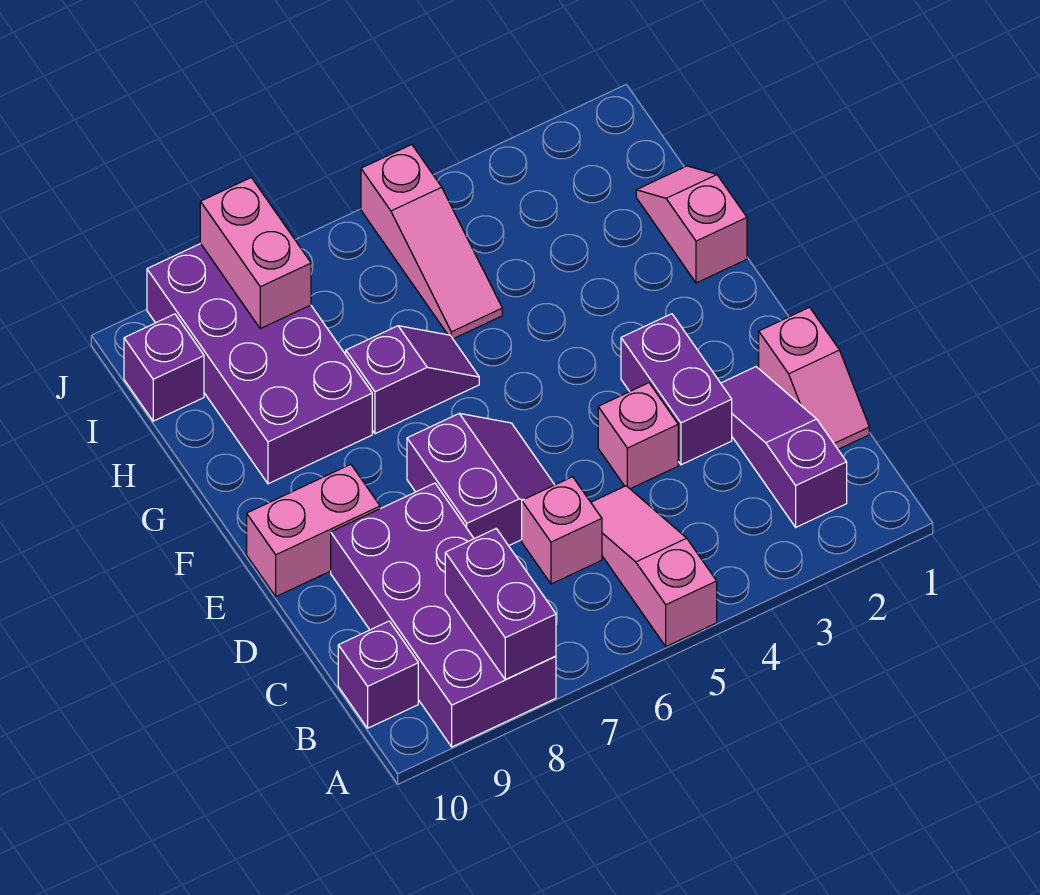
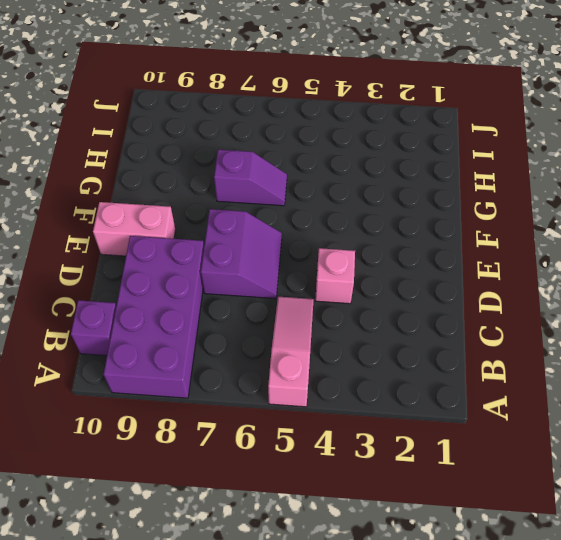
none -> purple 1x3 slope [721,367,847,527]
none -> pink 1x2 slope [759,307,869,449]
none -> pink 1x1 brick [522,477,602,584]

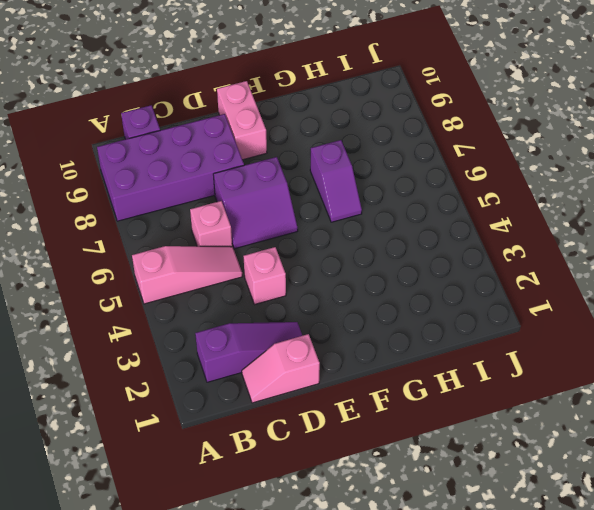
none -> purple 1x2 brick [621,314,732,465]
none -> pink 1x2 slope [636,166,747,283]
none -> purple 2x4 brick [147,244,372,484]

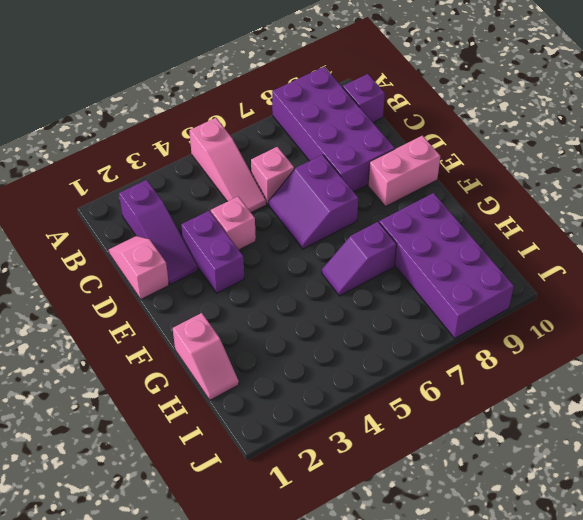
none -> pink 1x3 slope [361,145,502,339]
none -> purple 1x1 brick [124,314,204,421]
none -> purple 1x2 brick [445,529,556,680]

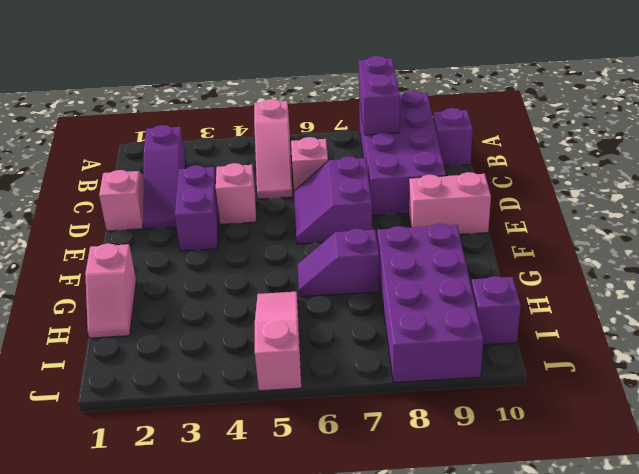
none -> pink 1x2 brick [200,178,311,329]

